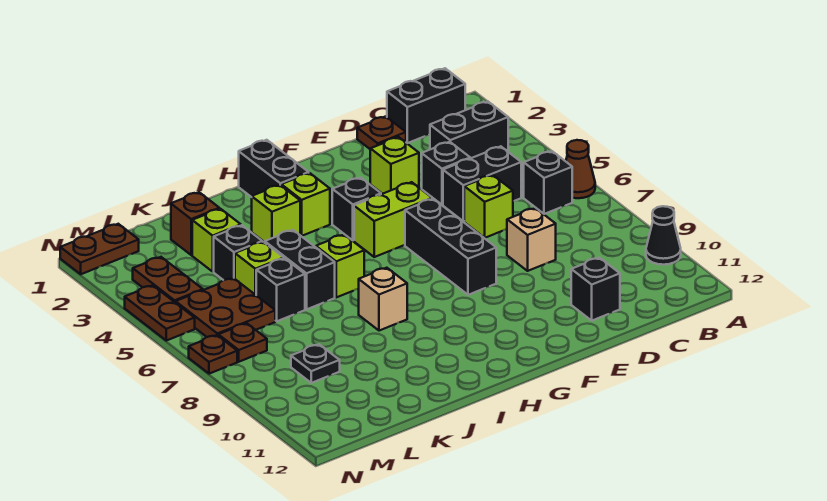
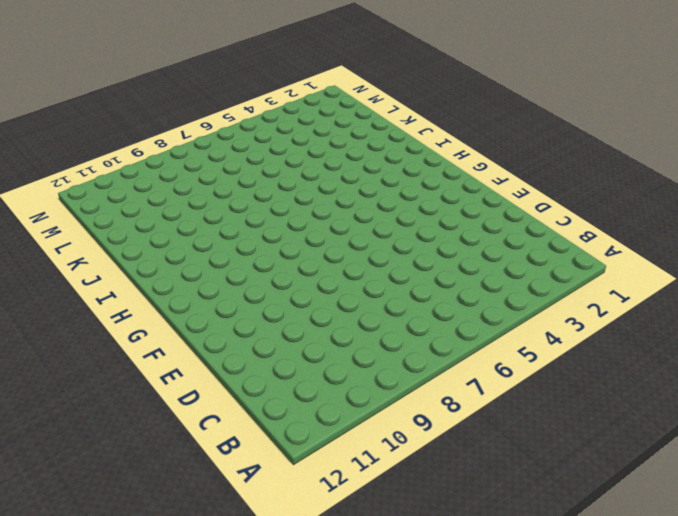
none -> brown 1x1 cone [566,140,595,198]
none -> black 1x1 cone [646,206,681,265]
none -> black 1x2 brick [387,68,465,143]
none -> black 1x2 brick [430,101,508,158]

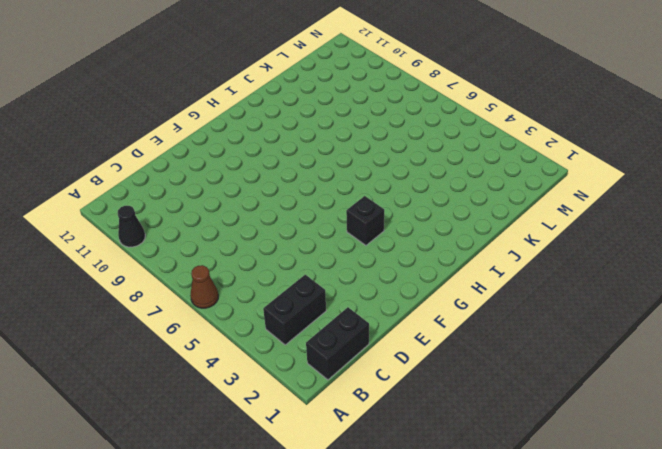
none -> black 1x1 brick [524,151,572,214]
none -> black 1x2 brick [443,146,521,221]
none -> brown 1x1 plate [357,116,406,149]
none -> black 1x1 brick [422,142,470,205]

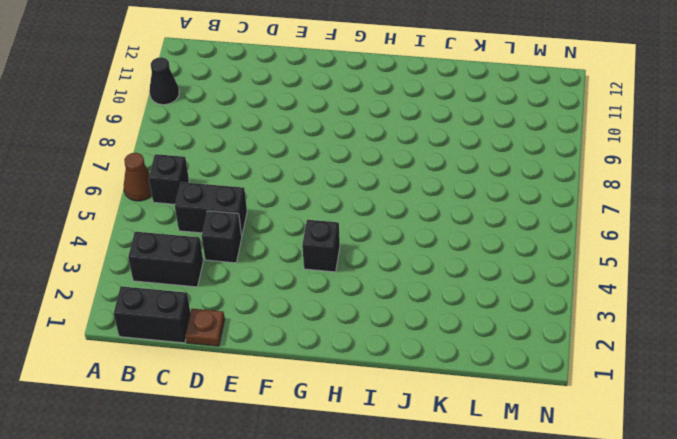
none -> lime 1x1 brick [464,175,513,238]
none -> tan 1x1 brick [507,208,556,271]
none -> black 1x1 brick [571,258,620,321]
none -> lime 1x1 brick [370,137,419,194]

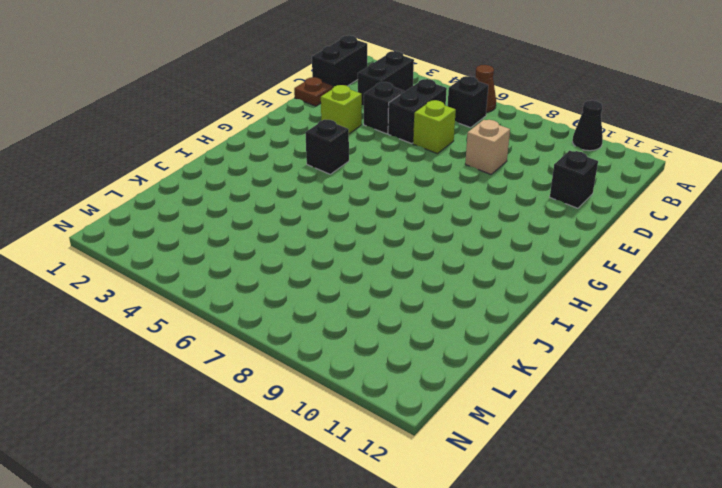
none -> lime 1x2 brick [354,182,432,257]
none -> black 1x3 brick [405,199,496,295]
none -> black 1x2 brick [239,140,309,197]
none -> lime 1x1 brick [281,173,330,236]

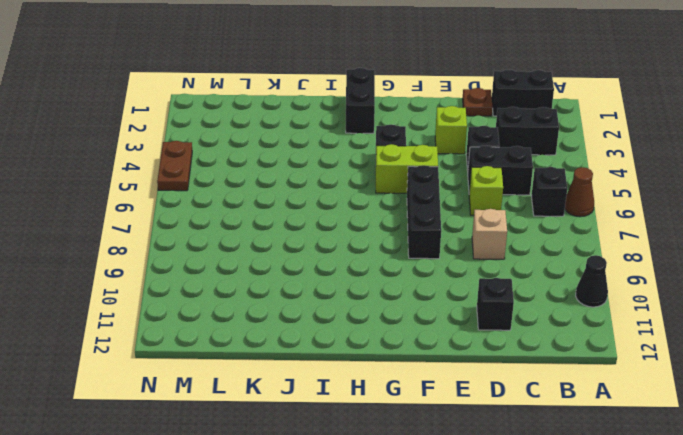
none -> lime 1x1 brick [281,173,330,236]
none -> lime 1x1 brick [252,185,300,242]
none -> lime 1x1 brick [316,235,364,297]
none -> tan 1x1 brick [359,268,407,331]

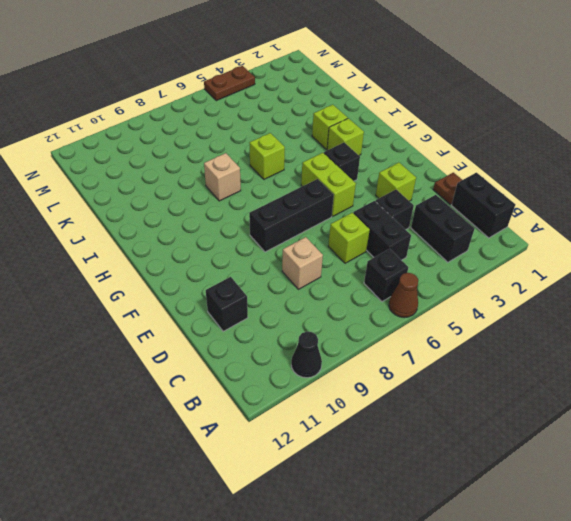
none -> black 1x2 brick [239,140,309,197]
none -> black 1x2 brick [265,230,335,309]
none -> brown 1x1 brick [171,192,219,255]
none -> lime 1x1 brick [192,209,241,271]

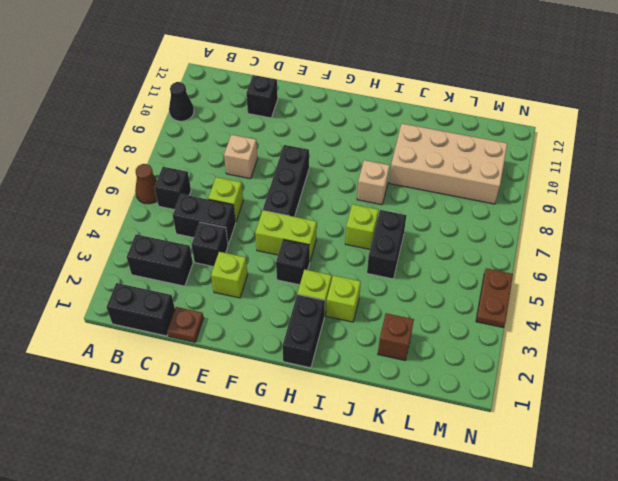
tan 2x4 brick [389,124,507,204] -> black 1x1 plate [291,344,340,383]
none -> lime 1x1 brick [192,209,241,271]
none -> black 1x1 brick [214,225,262,280]
none -> lime 1x1 brick [235,242,284,295]
none -> black 1x1 brick [256,258,305,321]

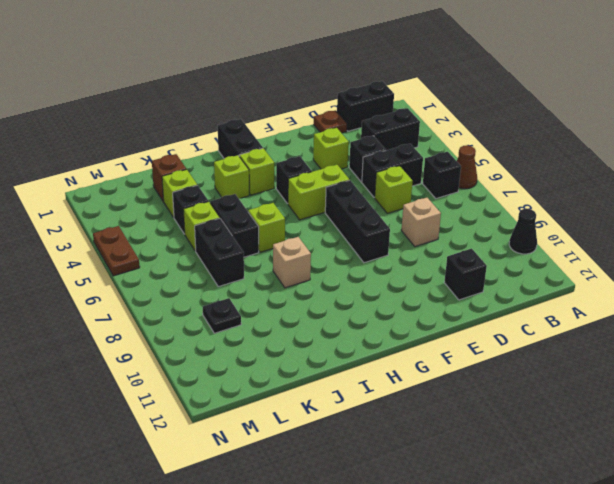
black 1x2 brick [195,218,244,287] -> black 1x1 brick [256,258,305,321]
none -> brown 2x2 plate [176,278,275,337]
none -> brown 1x2 plate [60,224,139,274]
none -> brown 1x2 plate [133,257,203,303]
none -> brown 1x1 plate [218,323,267,362]

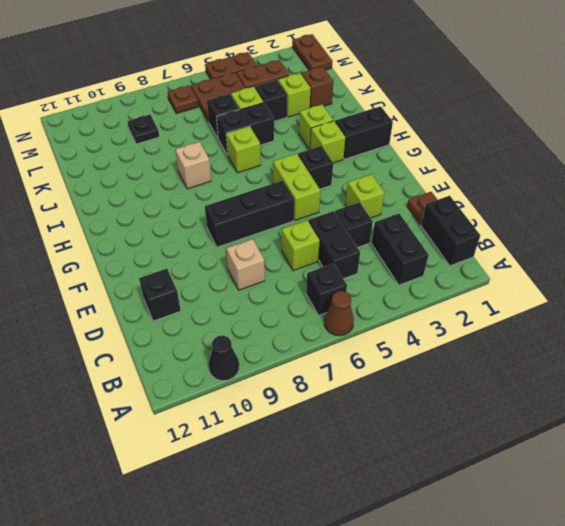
none -> brown 1x1 plate [189,335,237,374]

